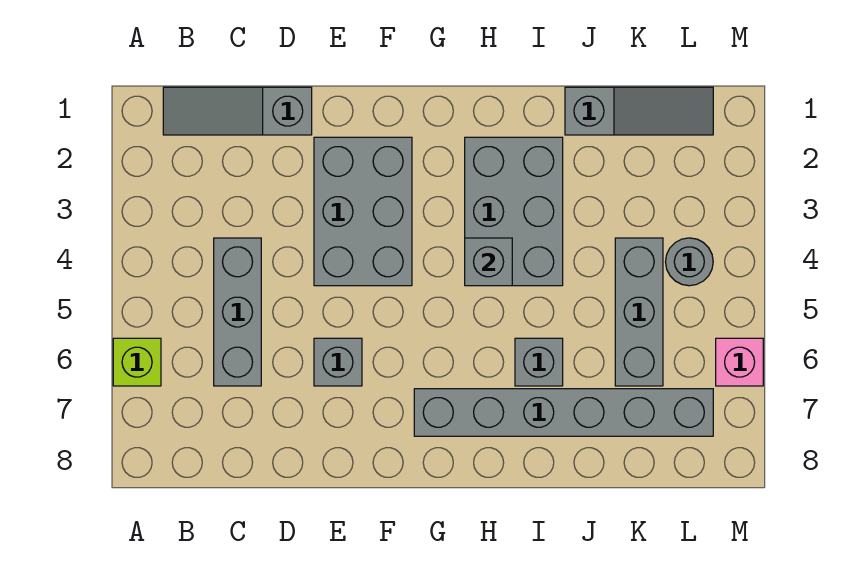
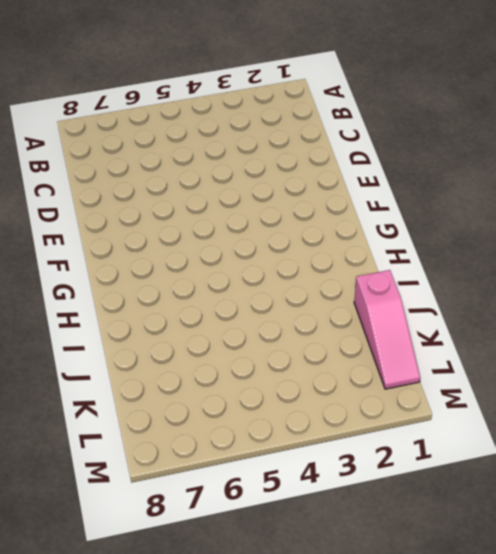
pink 1x3 slope [354,270,420,389] -> grey 1x3 slope [565,87,713,135]
none -> lime 1x1 brick [113,338,161,386]
none -> grey 1x3 slope [163,87,312,135]
none -> grey 1x3 brick [214,238,261,386]

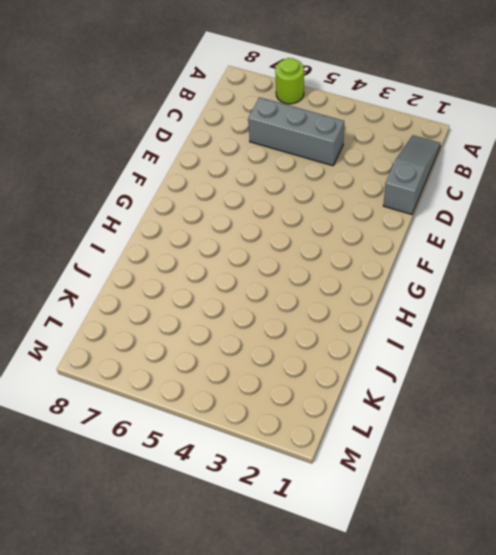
lime 1x1 round brick [275,58,304,104] -> lime 1x1 brick [113,338,161,386]
none -> grey 2x3 brick [314,137,412,286]
none -> grey 1x1 brick [314,338,362,386]
none -> grey 1x6 brick [414,389,713,436]

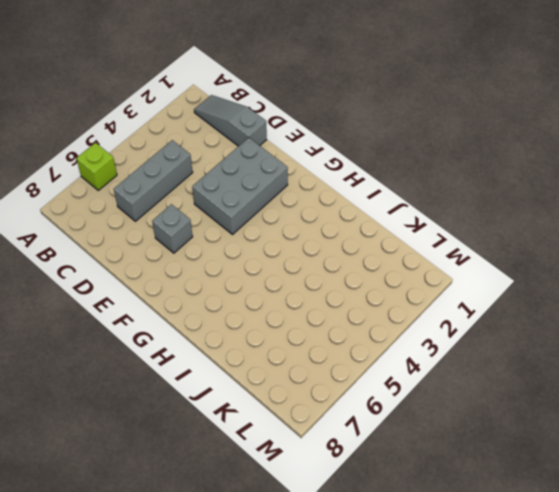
none -> grey 1x6 brick [414,389,713,436]
none -> grey 2x3 brick [465,137,563,286]
none -> grey 1x1 brick [515,338,563,386]

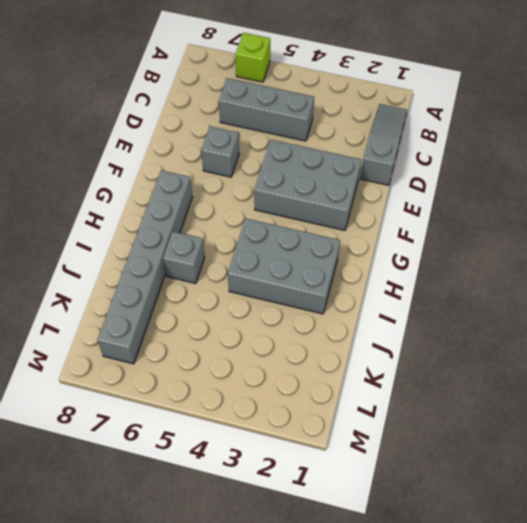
none -> grey 1x3 slope [565,87,713,135]
none -> grey 1x3 brick [615,238,663,386]
none -> grey 1x1 round brick [666,238,713,286]

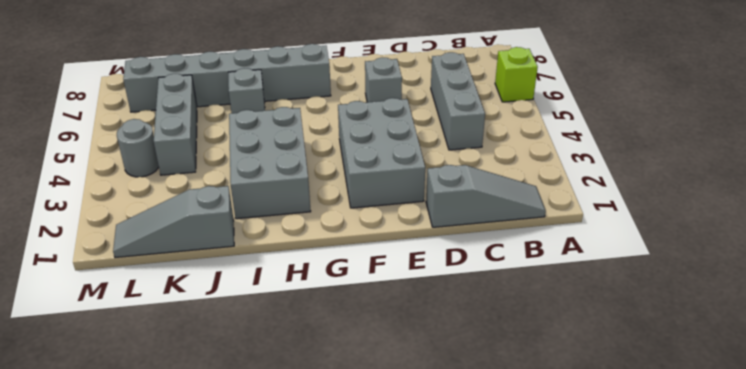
none -> pink 1x1 brick [716,338,763,386]
none -> grey 1x1 brick [465,238,512,286]

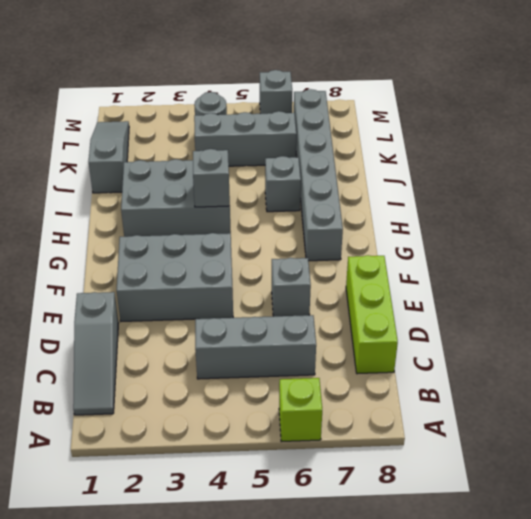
lime 1x3 brick [346,255,398,374] -> none
grey 1x1 brick [260,70,292,114] -> pink 1x1 brick [716,338,763,386]

